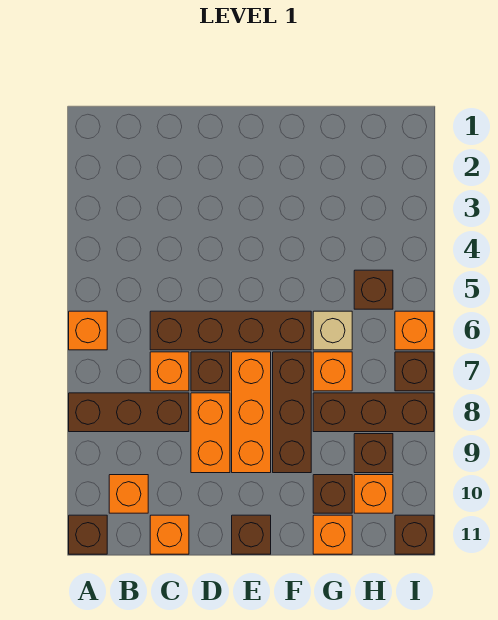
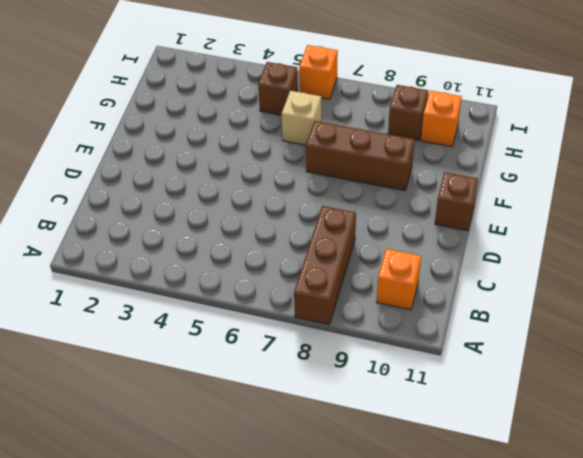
none -> orange 1x1 brick [69,311,107,350]
none -> brown 1x1 brick [69,515,107,554]
none -> brown 1x4 brick [150,311,311,350]

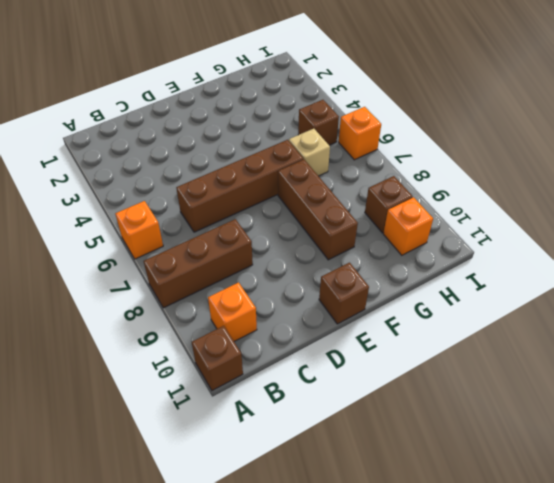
none -> orange 1x1 brick [150,352,189,391]
none -> orange 1x1 brick [150,515,189,554]
none -> brown 1x1 brick [191,352,230,391]

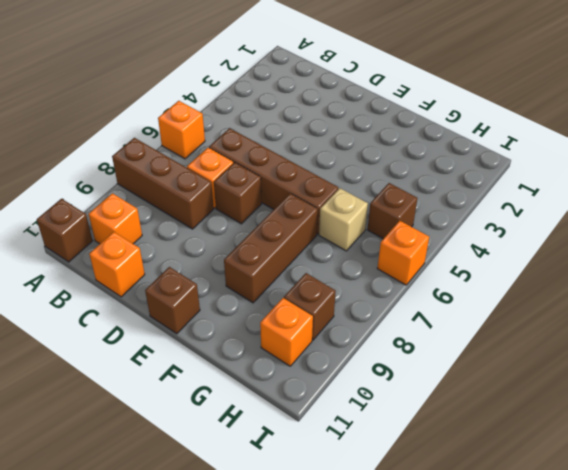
none -> orange 1x2 brick [191,393,230,473]
none -> orange 1x3 brick [232,352,271,473]
none -> orange 1x1 brick [313,352,352,391]

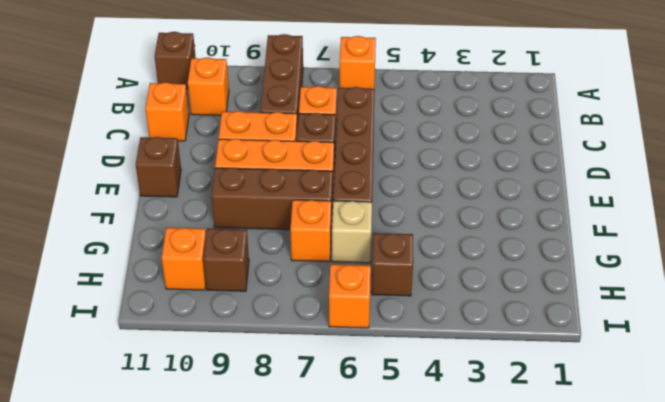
none -> brown 1x3 brick [313,393,434,432]
none -> brown 1x1 brick [313,475,352,513]
none -> orange 1x1 brick [313,515,352,554]

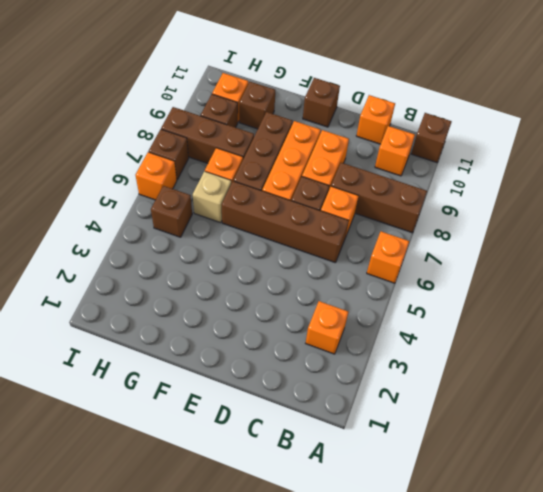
orange 1x1 brick [306,301,348,354] -> orange 1x1 brick moved to [313,515,352,554]
none -> brown 1x1 brick [395,515,434,554]

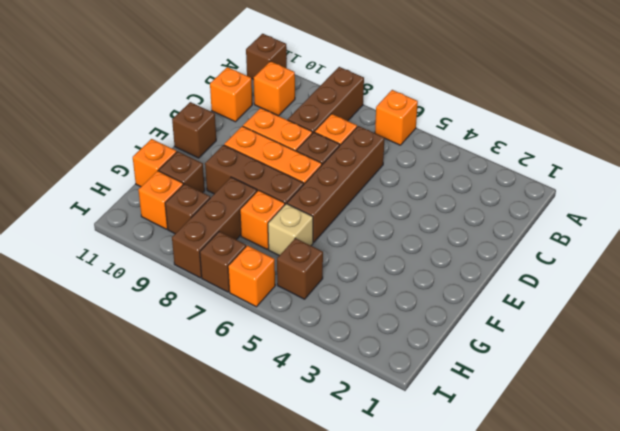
none -> brown 1x1 brick [395,515,434,554]

